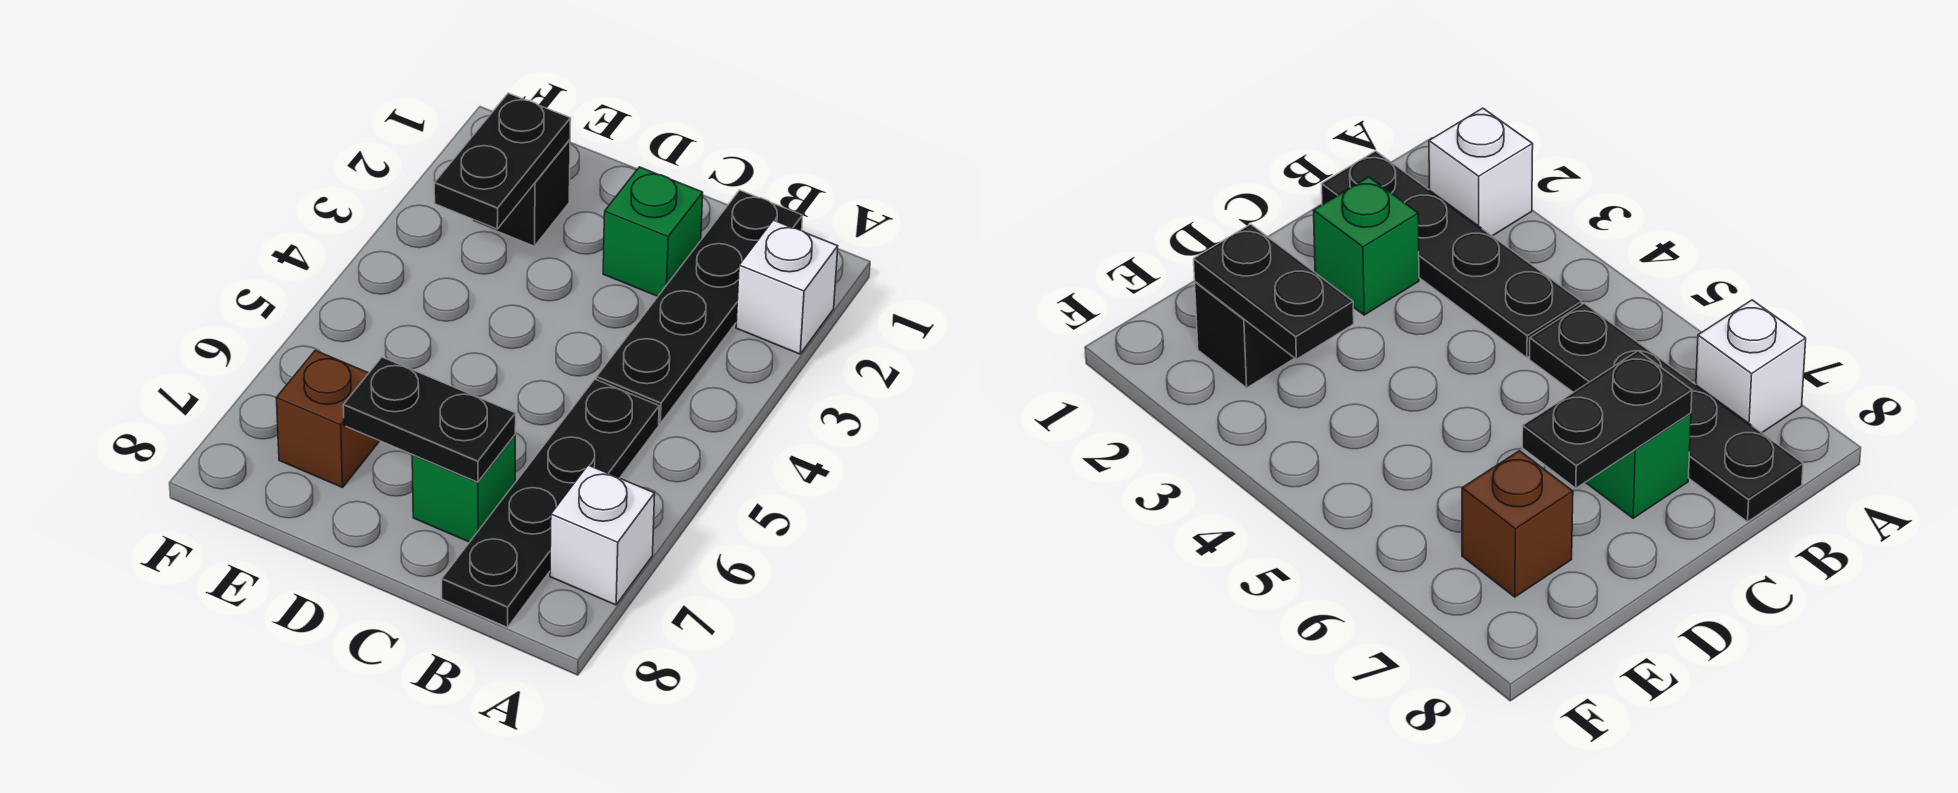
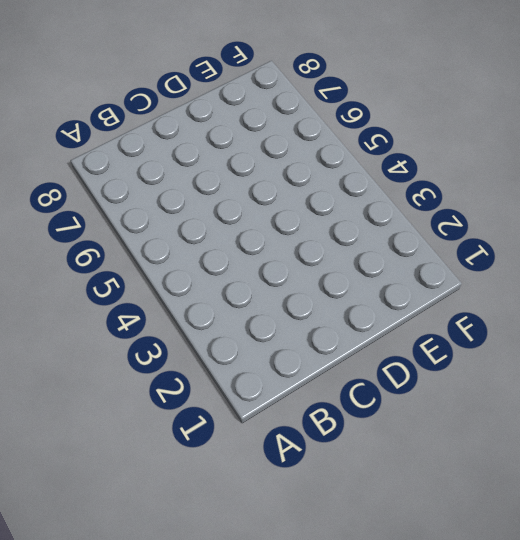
none -> white 1x1 brick [736,220,838,354]
none -> white 1x1 brick [550,465,655,605]

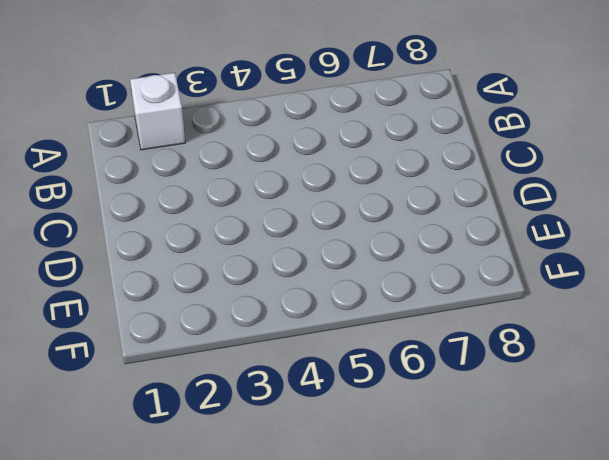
none -> white 1x1 brick [550,465,655,605]
none -> black 1x4 plate [596,190,803,423]

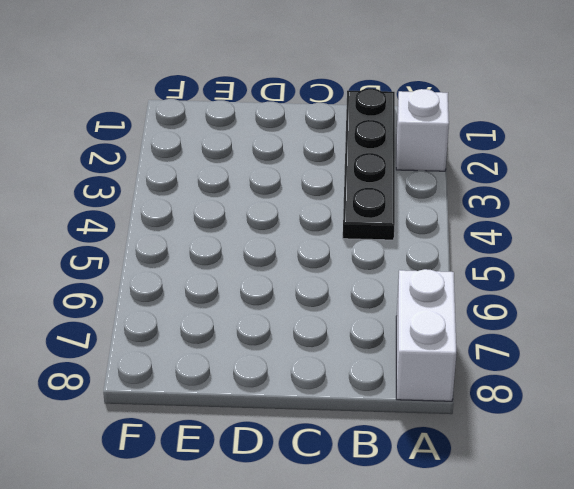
white 1x2 brick [396,269,456,401] -> white 1x1 brick [550,465,655,605]
none -> black 1x4 plate [442,379,659,627]
none -> green 1x1 brick [603,167,703,296]

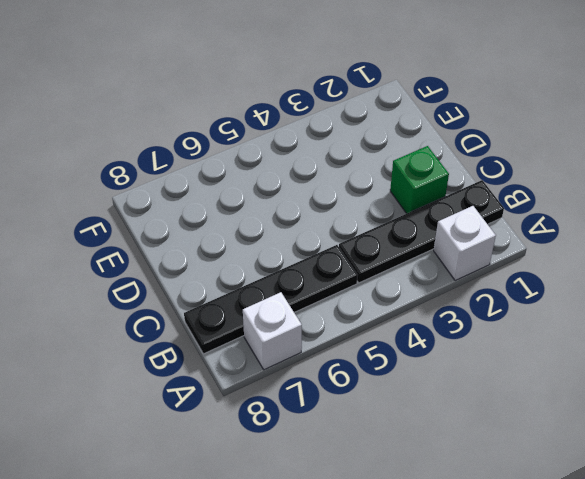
none -> green 1x1 brick [412,435,515,542]
none -> black 1x1 brick [473,140,570,246]

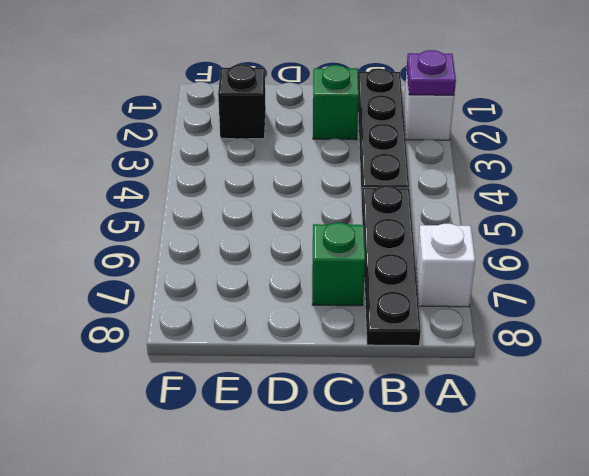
purple 1x1 plate [407,50,456,95] -> none
none -> brown 1x1 brick [276,351,379,488]
none -> black 1x2 plate [343,357,516,482]

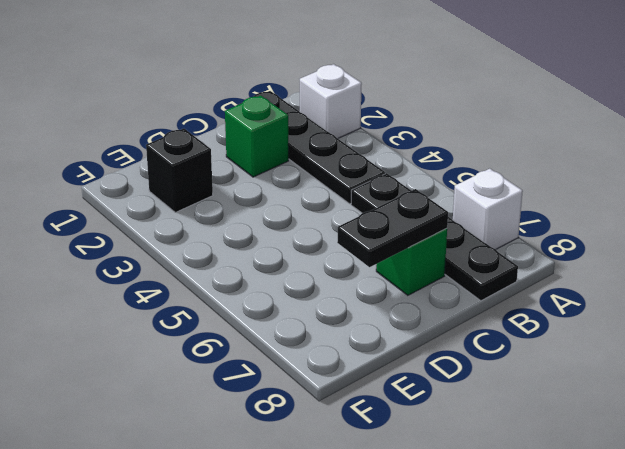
none -> brown 1x1 brick [276,351,379,488]
none -> black 1x2 plate [434,93,571,229]

